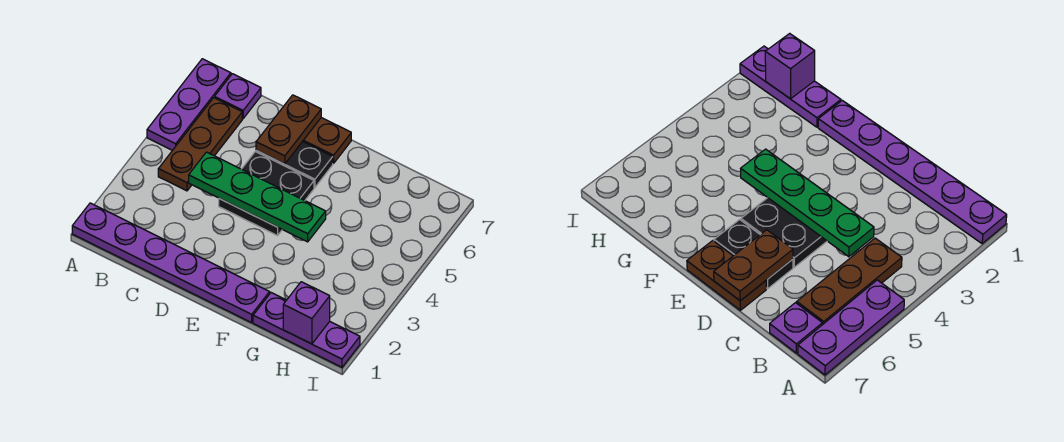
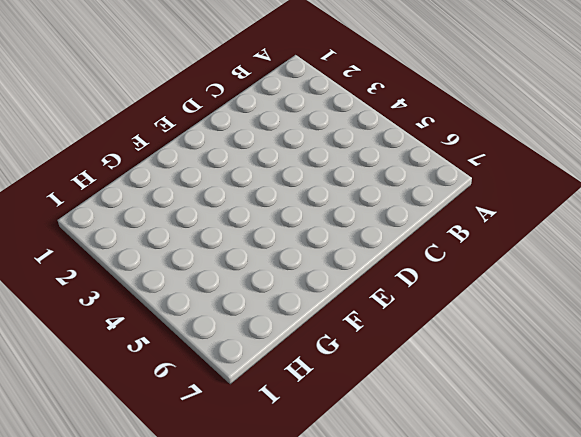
none -> purple 1x6 plate [72,203,270,323]
none -> purple 1x3 plate [147,59,231,150]

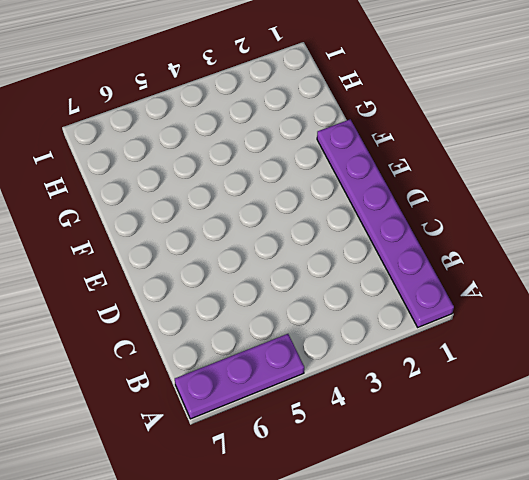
none -> brown 1x3 plate [158,98,242,191]
none -> purple 1x1 plate [215,74,261,119]

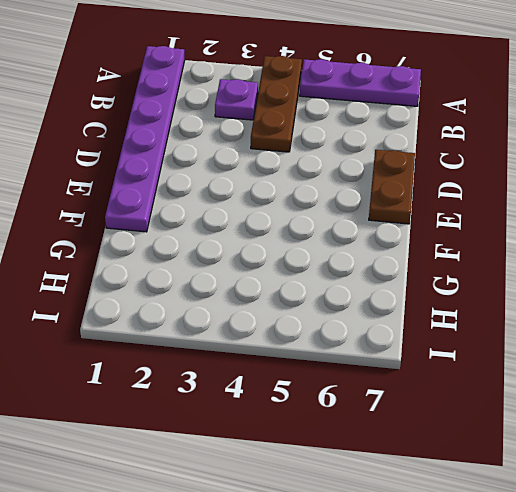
brown 1x3 plate [251,56,302,152] -> brown 1x3 plate turned to [158,98,242,191]
purple 1x1 plate [215,79,258,120] -> purple 1x1 plate moved to [215,74,261,119]
none -> black 2x2 plate [219,152,314,236]
none -> black 1x2 plate [256,142,333,187]

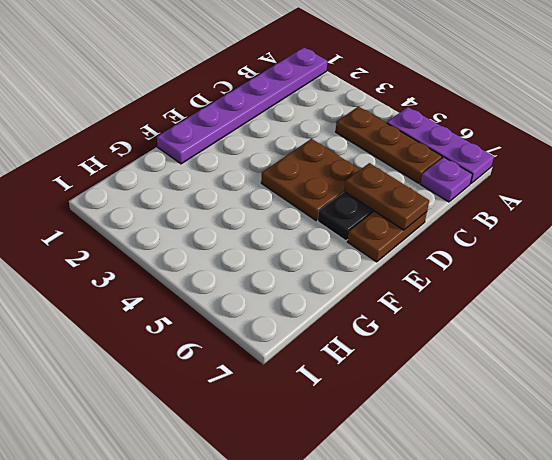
brown 2x2 plate [261,139,360,220] -> black 2x2 plate [219,152,314,236]
none -> purple 1x3 plate [253,293,360,367]
none -> green 1x4 plate [189,152,326,242]

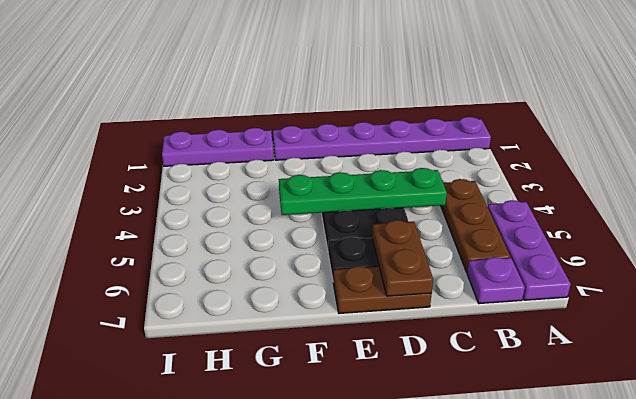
none -> purple 1x1 brick [283,282,330,344]

